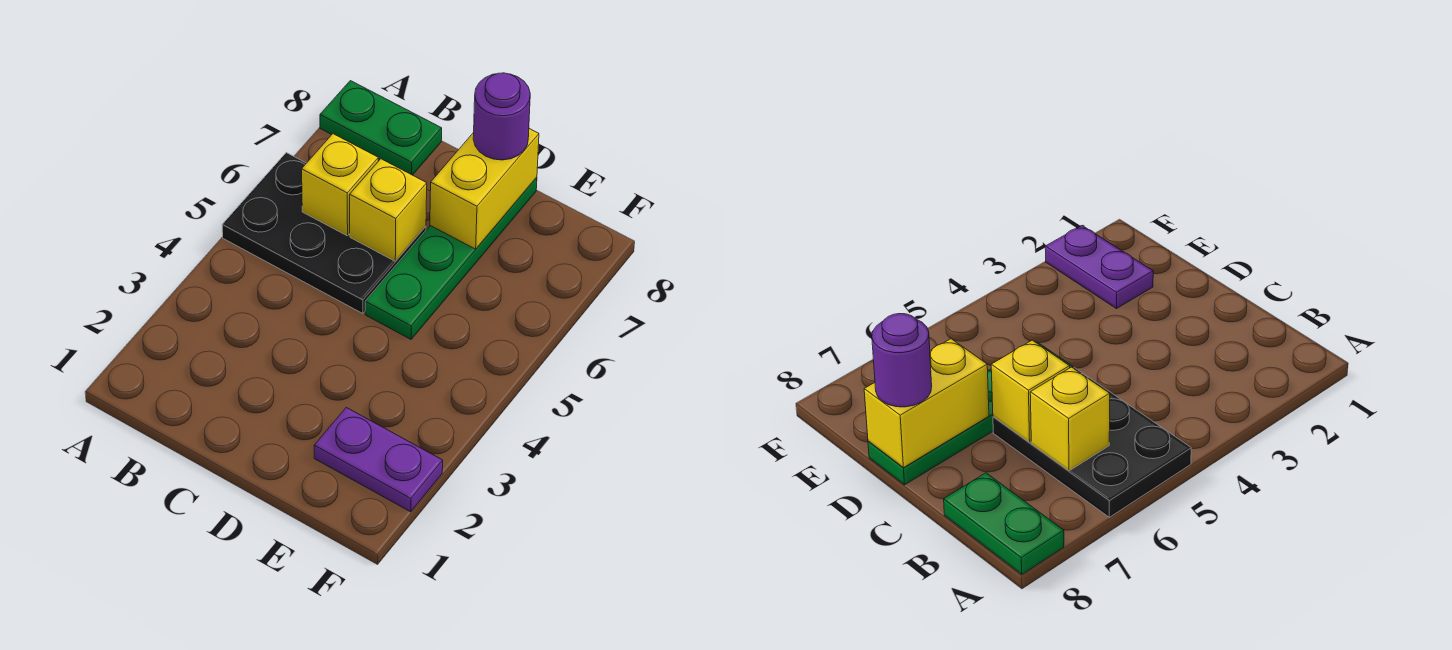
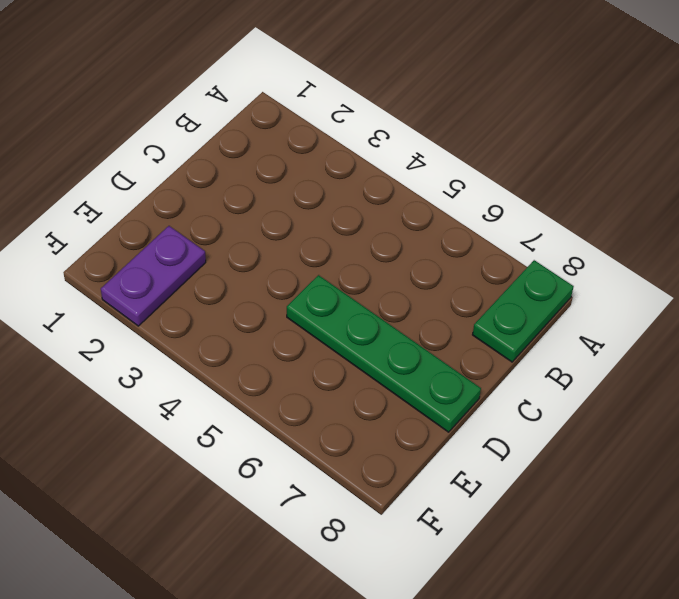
none -> black 2x3 plate [222,153,426,314]
none -> yellow 1x1 brick [302,134,378,236]

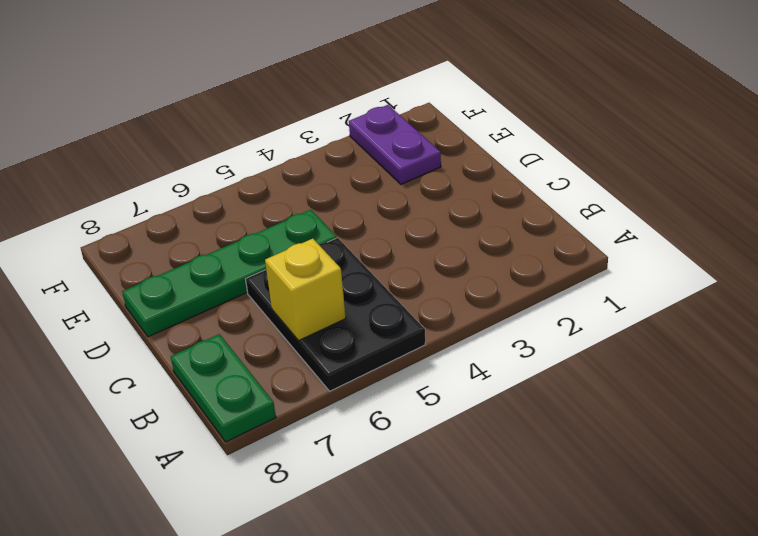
none -> yellow 1x1 brick [350,159,427,261]
none -> yellow 1x2 brick [430,129,539,249]

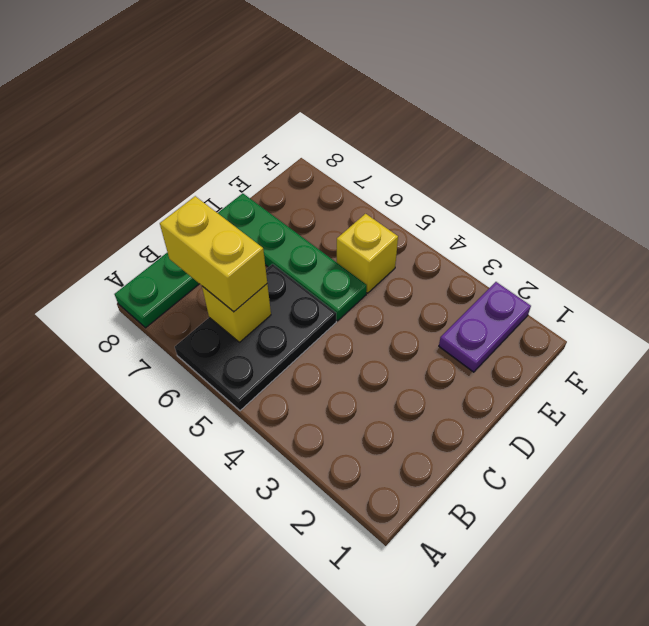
yellow 1x2 brick [160,196,267,312] -> yellow 1x2 brick moved to [430,129,539,249]
yellow 1x1 brick [337,214,398,293] -> yellow 1x1 brick moved to [350,159,427,261]
none -> purple 1x1 round brick [473,73,530,160]

